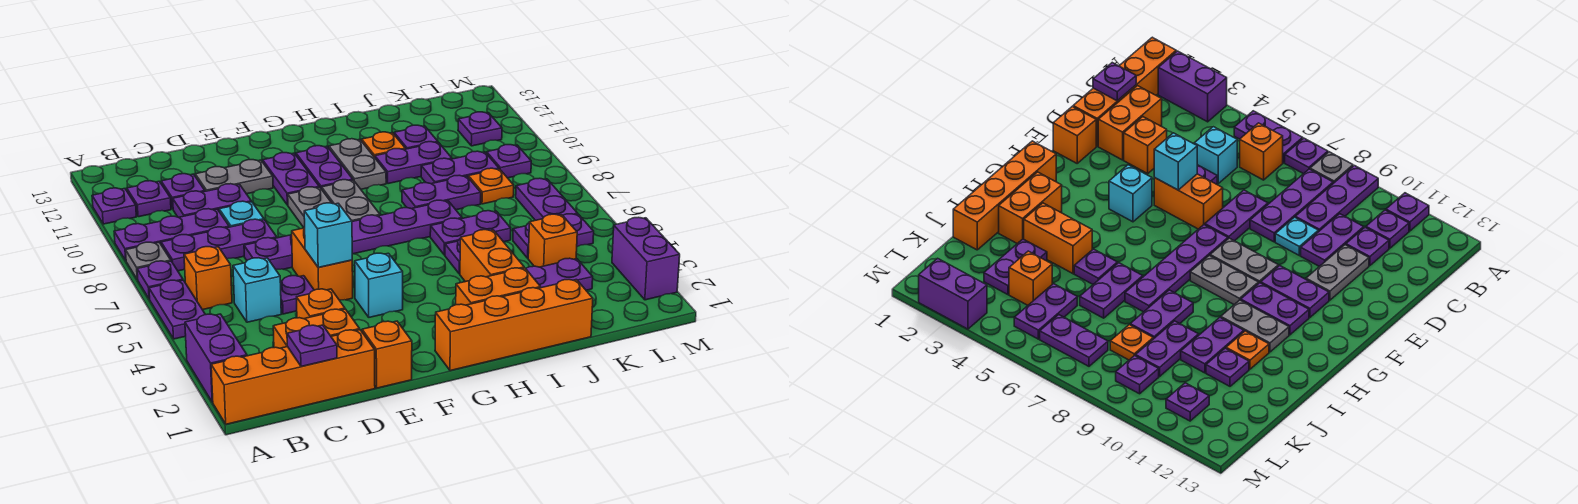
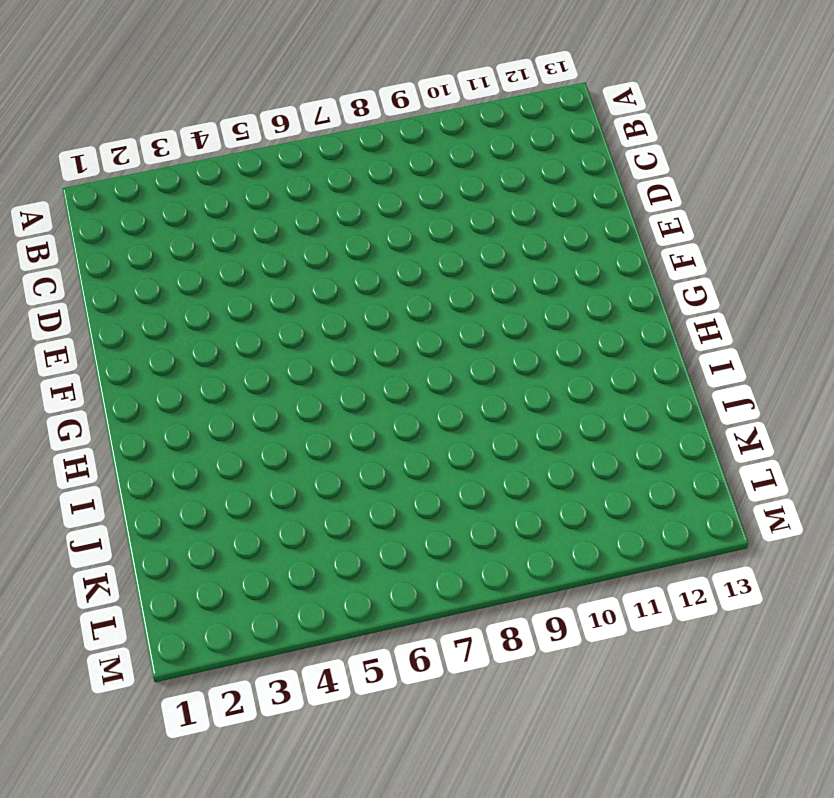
none -> orange 1x4 brick [211,330,375,424]
none -> purple 1x2 brick [185,314,247,402]
none -> purple 1x2 plate [149,280,205,339]
none -> purple 1x1 plate [137,261,183,299]

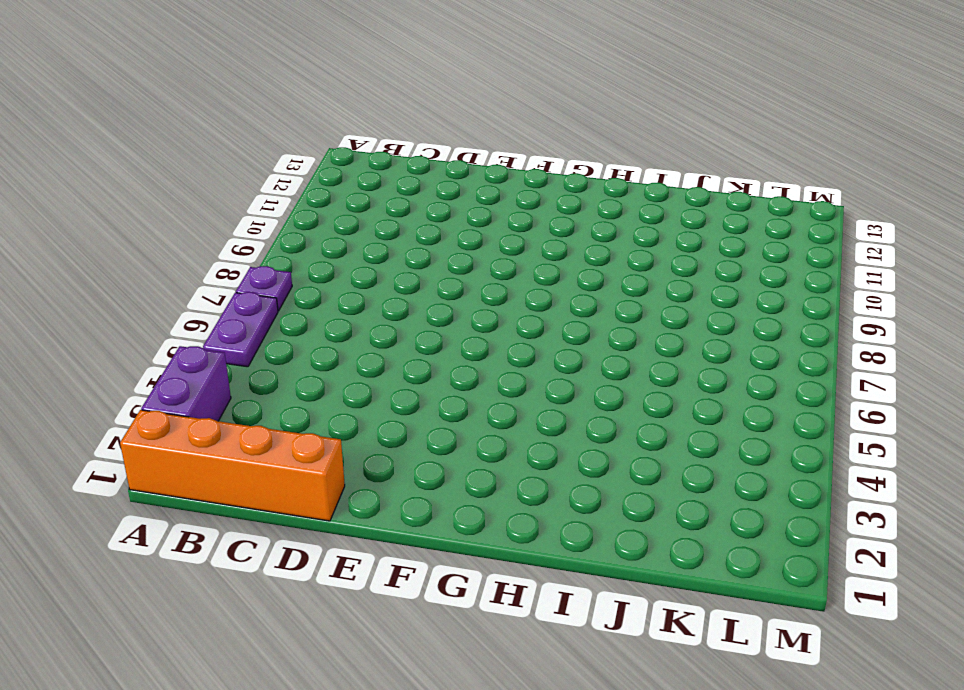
none -> grey 1x1 plate [126,242,171,280]
none -> purple 1x3 plate [114,209,229,260]
none -> purple 1x1 plate [92,188,136,224]
none -> orange 1x1 brick [184,247,232,310]

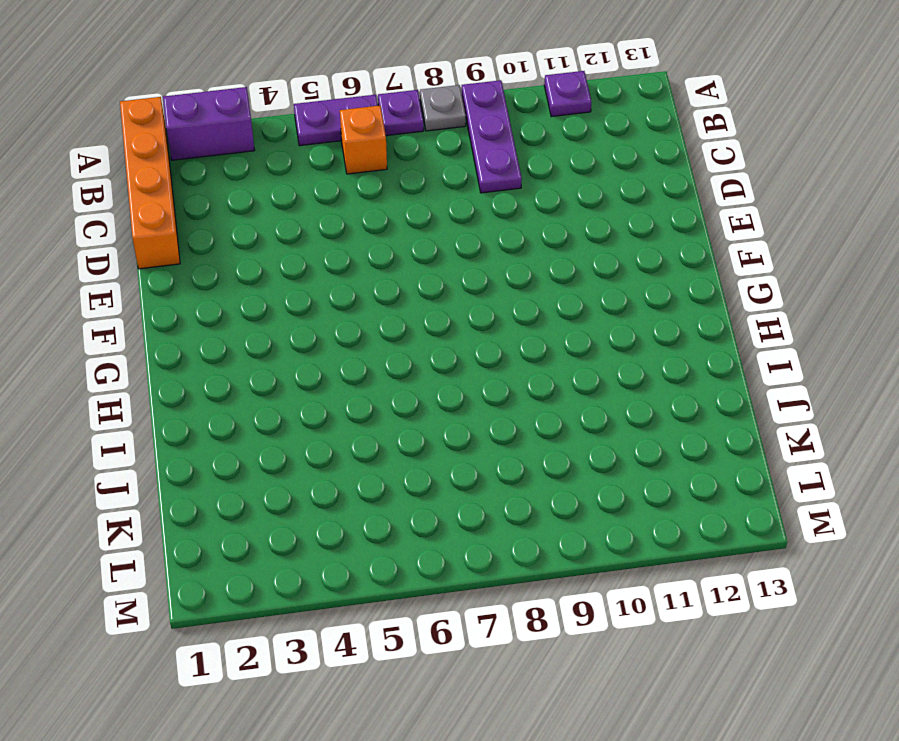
none -> purple 1x3 plate [161,219,277,271]
none -> purple 1x1 plate [127,181,171,217]
none -> orange 1x2 brick [273,309,360,348]
none -> cyan 1x1 brick [233,258,281,322]

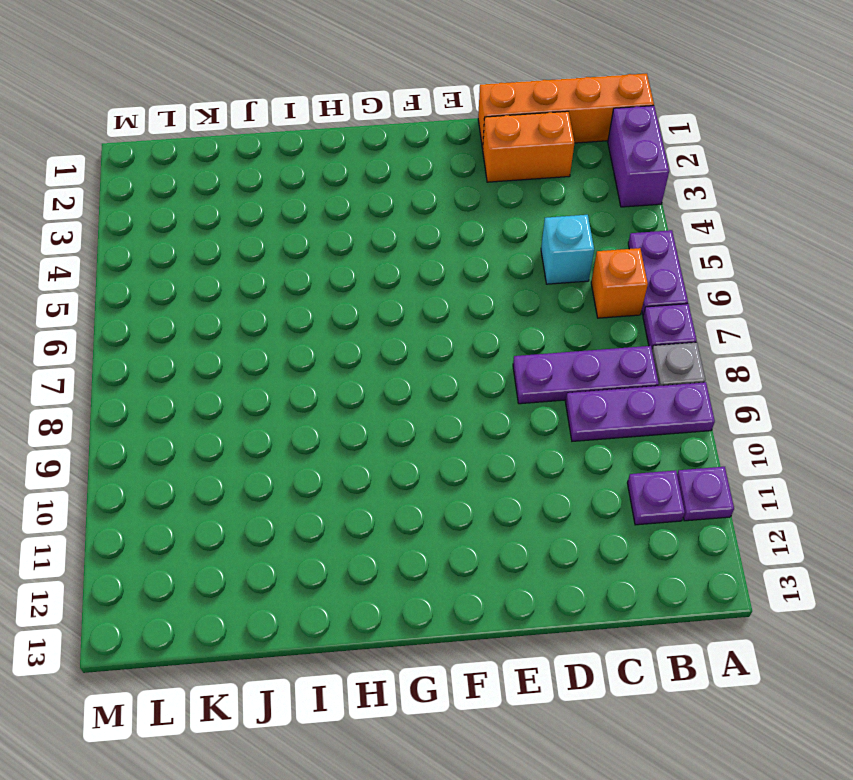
none -> purple 1x2 plate [173,184,251,217]
none -> purple 1x1 plate [161,174,205,209]
none -> orange 1x1 brick [297,289,345,319]
none -> purple 1x1 plate [280,276,314,314]

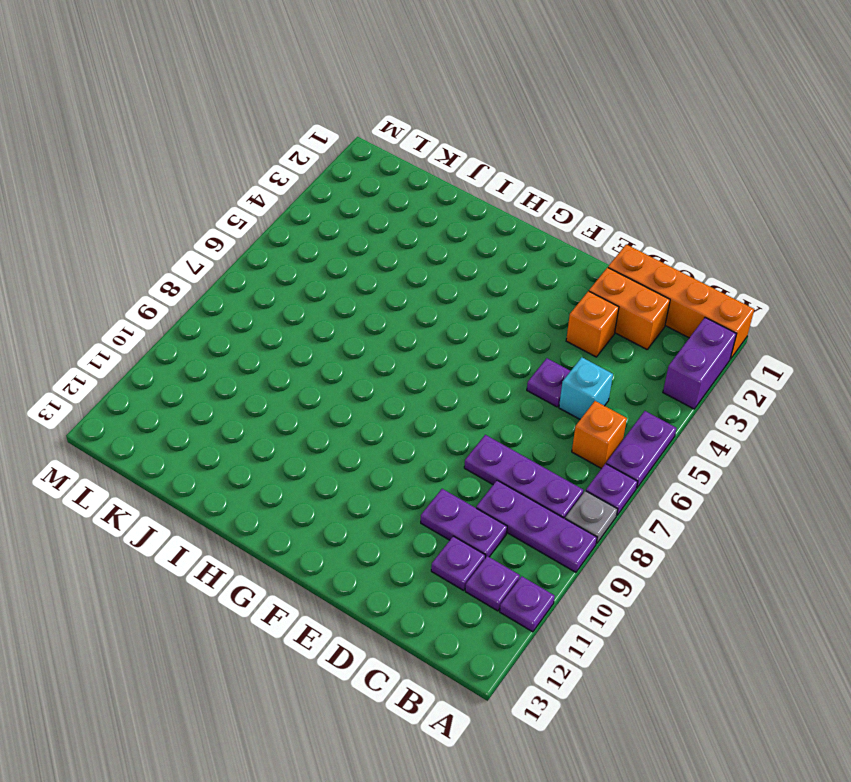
none -> purple 1x2 plate [244,234,292,269]
none -> cyan 1x1 plate [219,201,264,227]
none -> grey 1x2 plate [195,160,273,194]
none -> orange 1x1 brick [362,321,412,388]

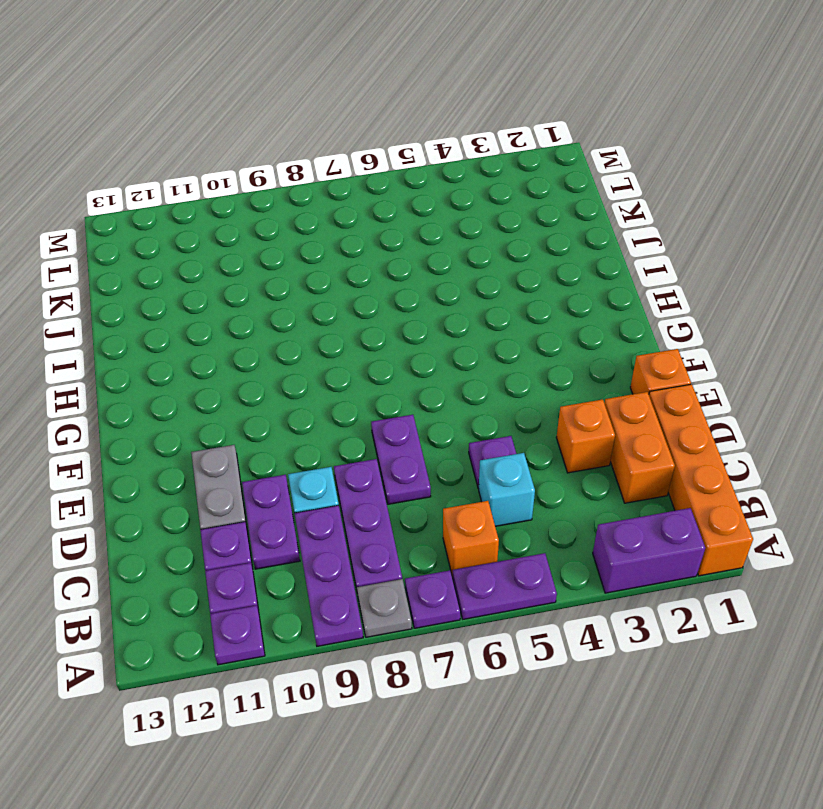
none -> orange 1x2 brick [292,227,353,300]
none -> cyan 1x1 brick [355,253,403,317]
none -> purple 1x4 plate [352,200,462,254]
none -> grey 1x2 plate [288,187,331,228]

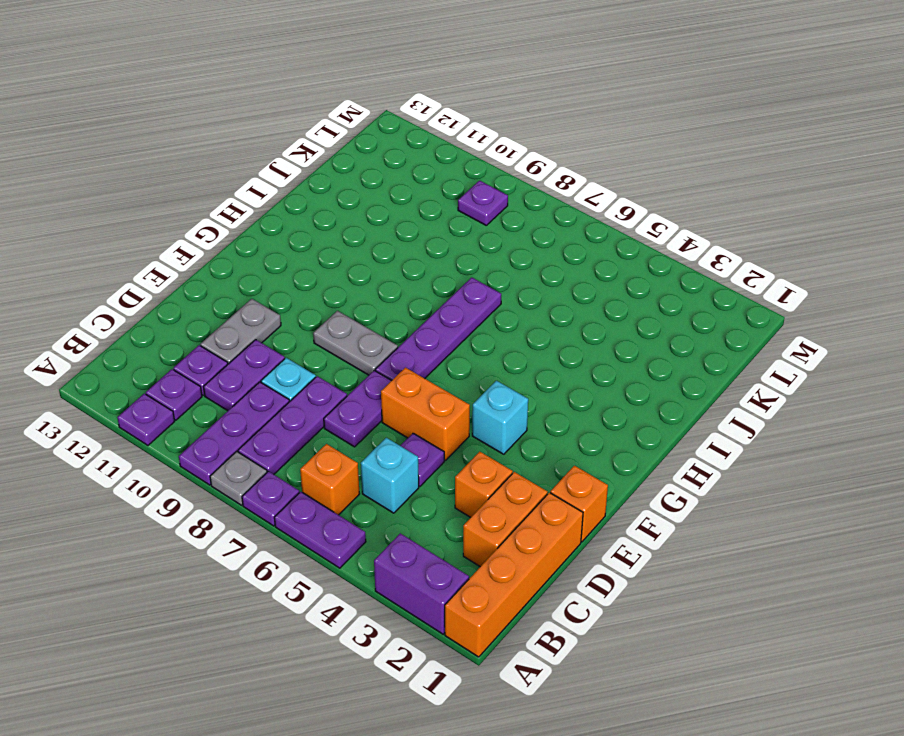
none -> purple 1x2 plate [262,153,319,205]
none -> orange 1x4 brick [435,280,593,371]
none -> grey 1x2 plate [322,180,380,221]
none -> purple 1x2 plate [296,146,353,189]

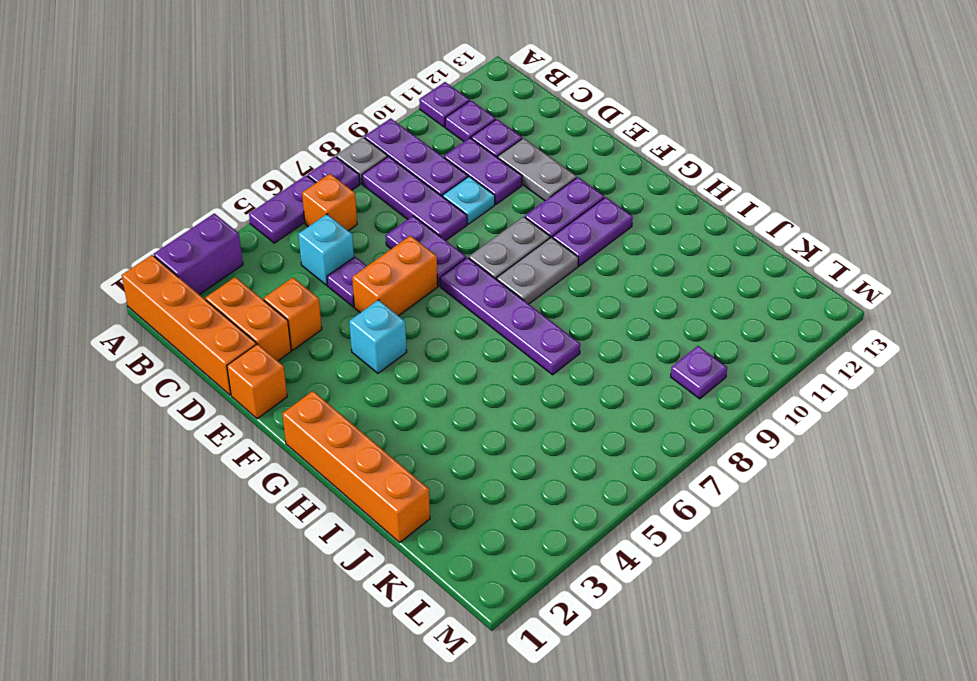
none -> orange 1x2 brick [456,268,541,305]
none -> grey 1x2 plate [329,139,386,189]
none -> orange 1x2 brick [460,230,524,282]
none -> purple 1x1 plate [445,239,460,274]

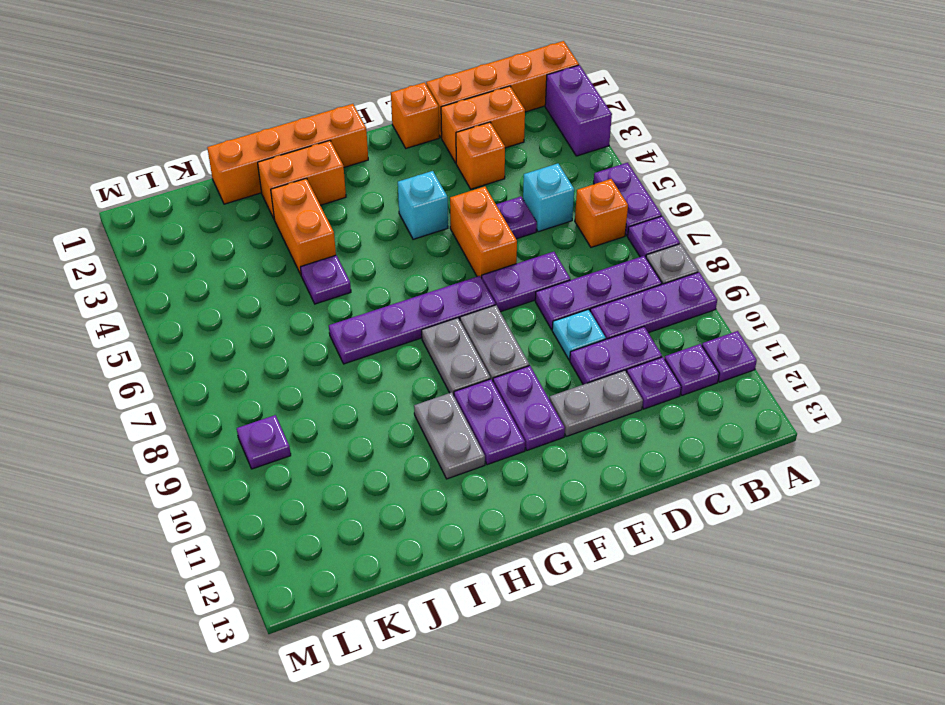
none -> purple 1x2 plate [430,211,511,255]
none -> purple 1x2 plate [402,175,481,210]
none -> purple 1x2 plate [375,142,452,184]
none -> orange 1x1 plate [362,132,405,157]

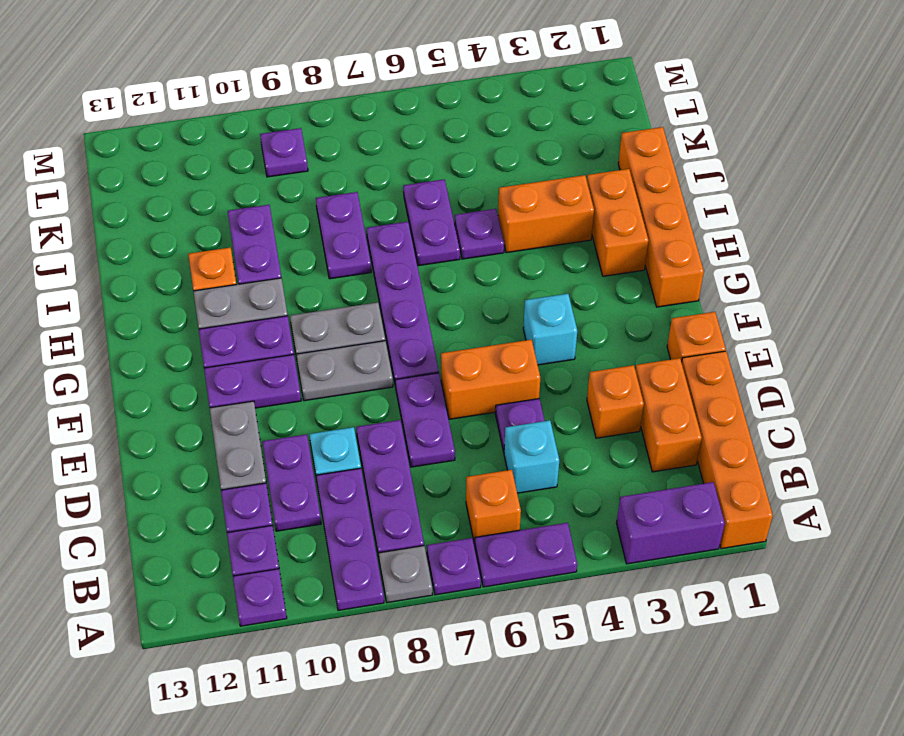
none -> purple 1x2 plate [526,258,593,290]
none -> purple 1x2 plate [421,151,499,184]
none -> purple 1x1 plate [394,125,438,149]
none -> orange 1x1 brick [528,214,577,267]

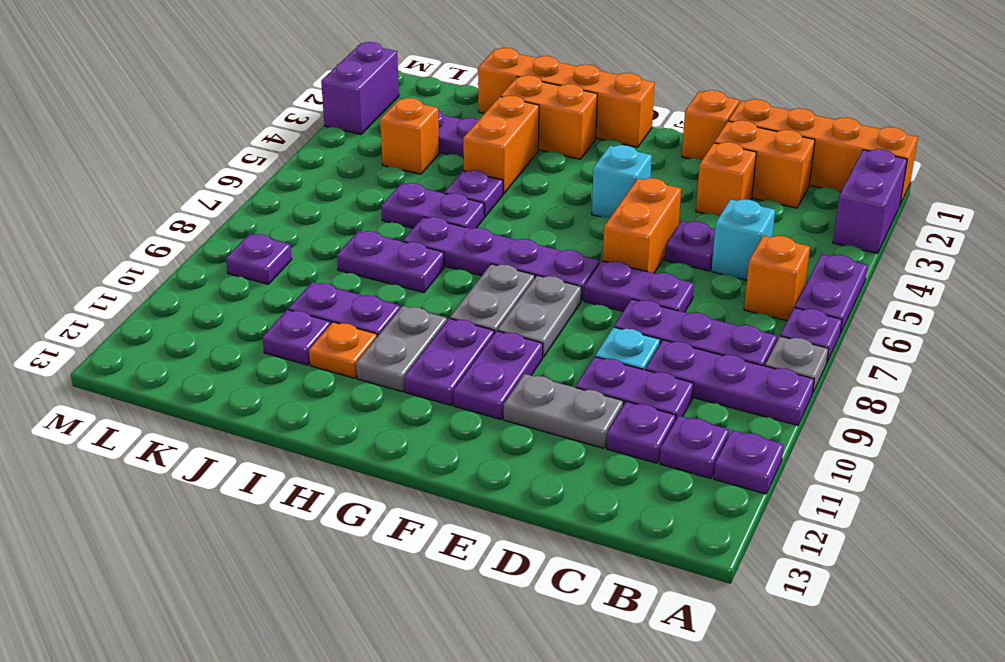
none -> purple 1x2 plate [421,151,499,184]
none -> purple 1x2 plate [513,214,594,258]
none -> orange 1x1 plate [468,168,514,204]
none -> purple 1x2 plate [516,178,578,220]

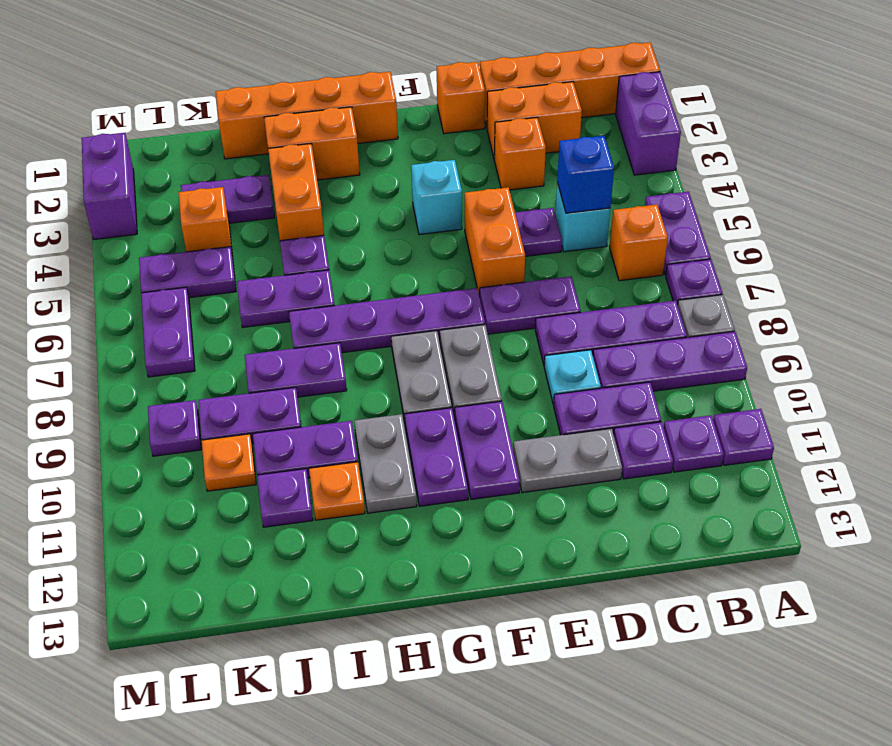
blue 1x1 brick [557,136,614,213] -> none
orange 1x1 plate [202,434,256,491] -> orange 1x1 plate moved to [468,168,514,204]
none -> purple 1x1 plate [458,112,502,146]
none -> purple 1x1 plate [287,325,337,366]
none -> cyan 1x1 brick [304,203,352,267]

